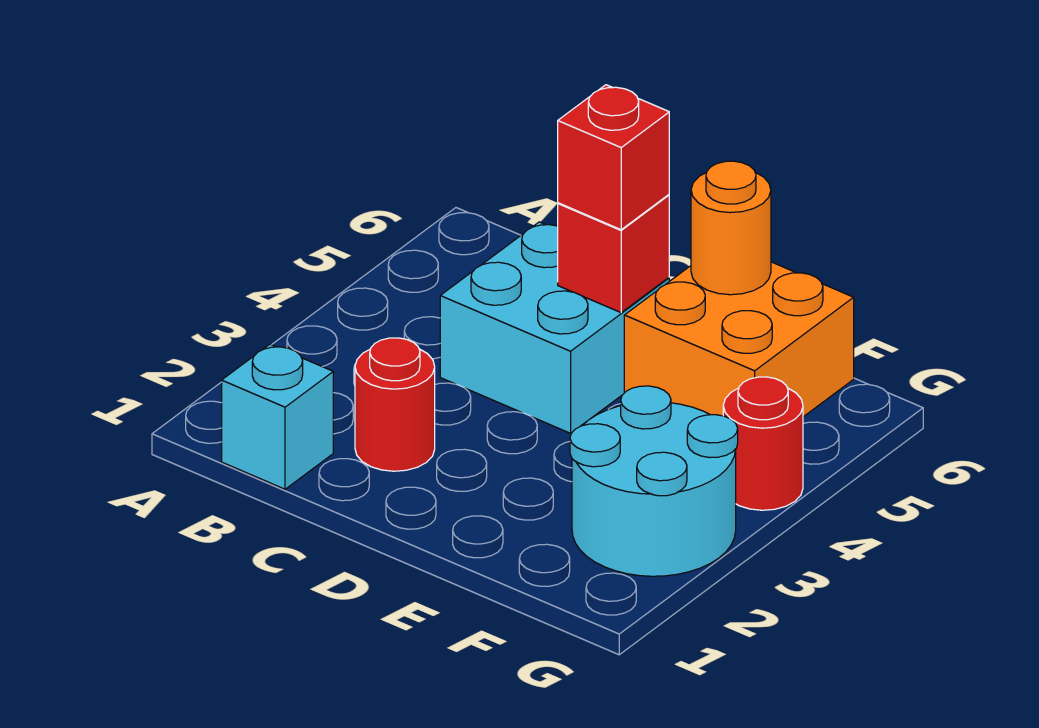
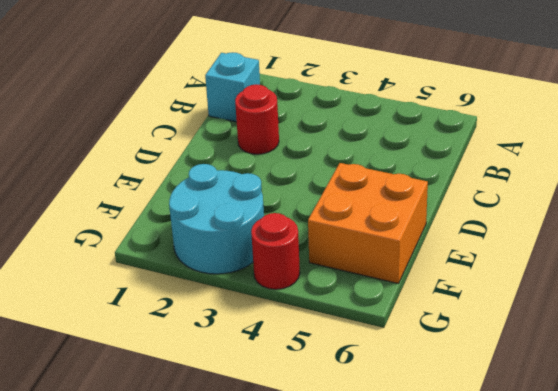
none -> cyan 2x2 brick [440,222,669,433]
none -> red 1x1 brick [558,195,669,313]

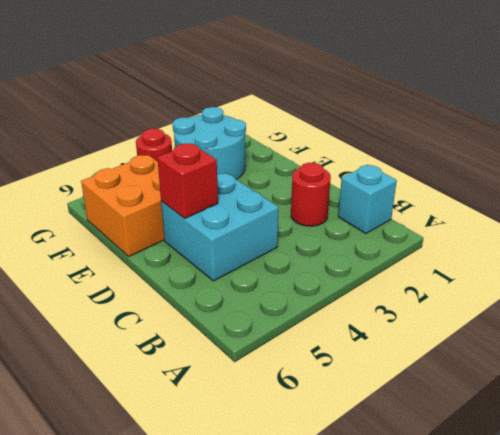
none -> orange 1x1 round brick [691,161,771,295]
none -> red 1x1 brick [558,85,669,230]

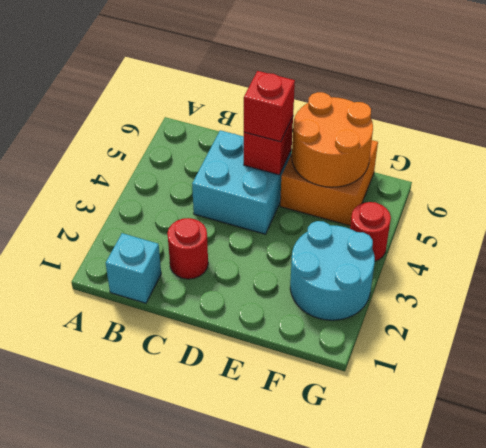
orange 2x2 round brick [292,92,373,187] -> orange 1x1 round brick [691,161,771,295]

